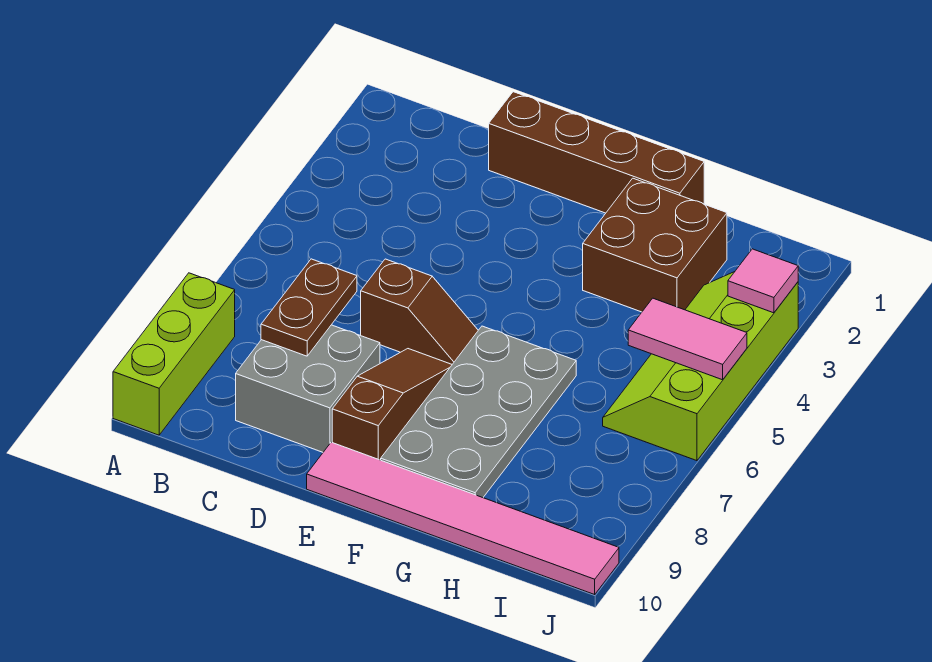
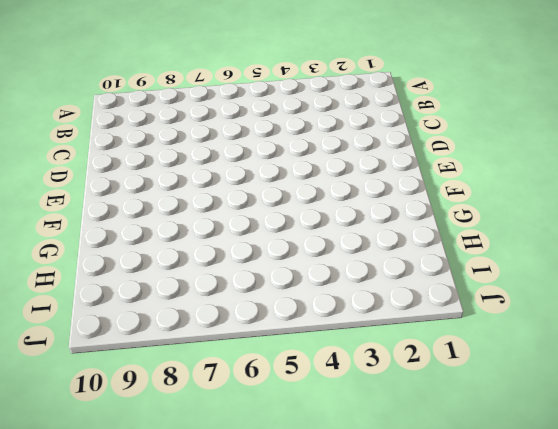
none -> lime 1x3 brick [113,273,235,435]
none -> grey 2x2 brick [236,325,380,452]
none -> brown 1x4 brick [489,92,704,213]

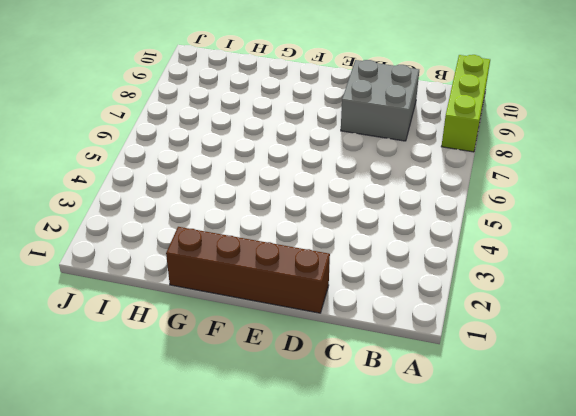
none -> brown 1x2 slope [361,259,478,364]
none -> brown 1x3 slope [332,349,452,460]
none -> pink 1x6 tile [307,442,619,595]

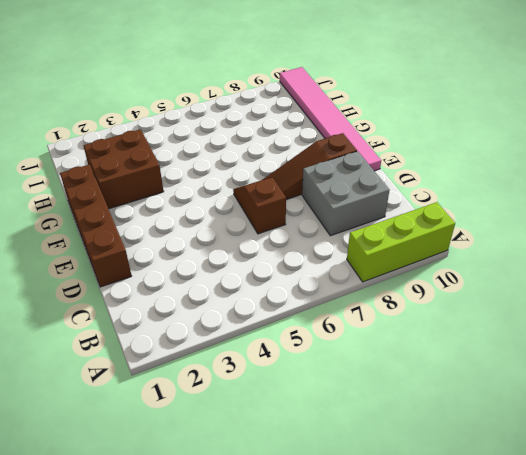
none -> grey 2x4 plate [381,326,576,498]
none -> lime 2x4 slope [603,272,798,461]
none -> brown 1x2 plate [261,259,357,356]

